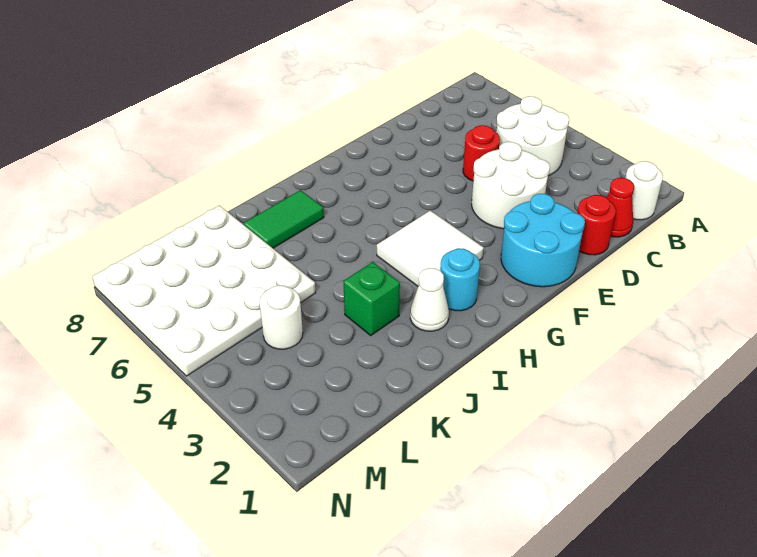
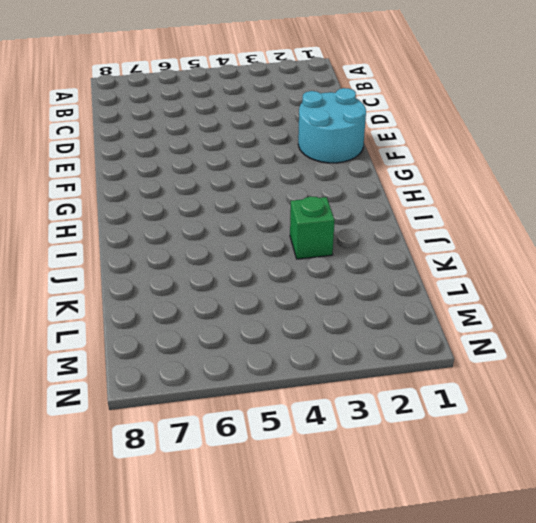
none -> white 1x1 round brick [625,161,663,220]
none -> white 2x2 round brick [496,96,569,176]
none -> red 1x1 cone [607,178,634,237]

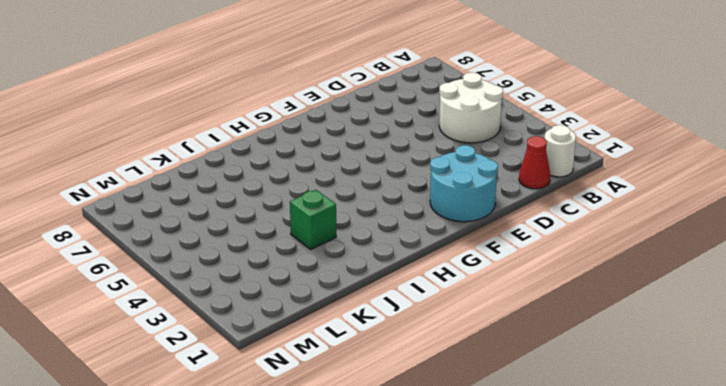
none -> red 1x1 round brick [577,195,616,255]
none -> white 2x2 round brick [472,142,550,229]
none -> red 1x1 round brick [463,125,500,181]

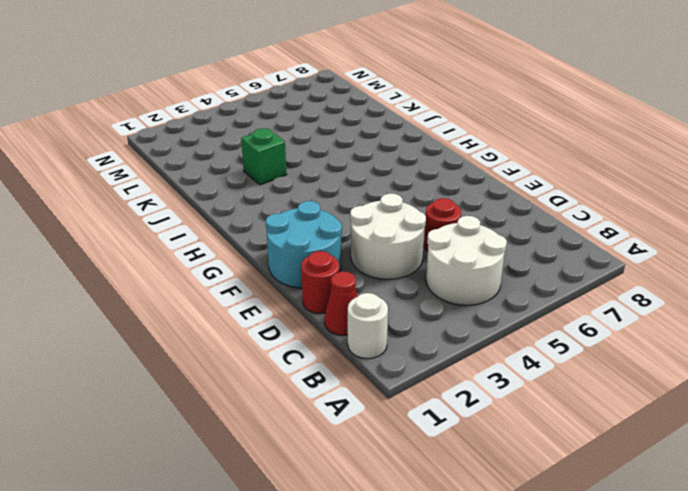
none -> white 2x2 tile [377,211,484,286]
none -> cyan 1x1 round brick [440,248,480,311]
none -> white 1x1 cone [410,268,449,331]

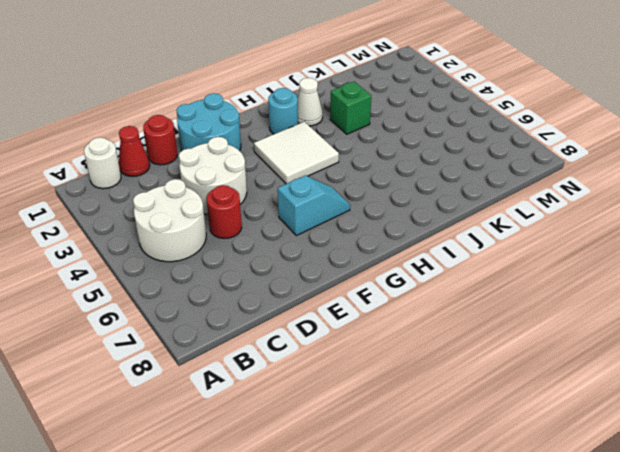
cyan 1x2 slope [278,175,350,236] -> none
none -> green 1x2 tile [244,190,324,248]
none -> white 4x4 plate [92,205,315,376]
none -> white 1x1 round brick [259,285,303,349]

